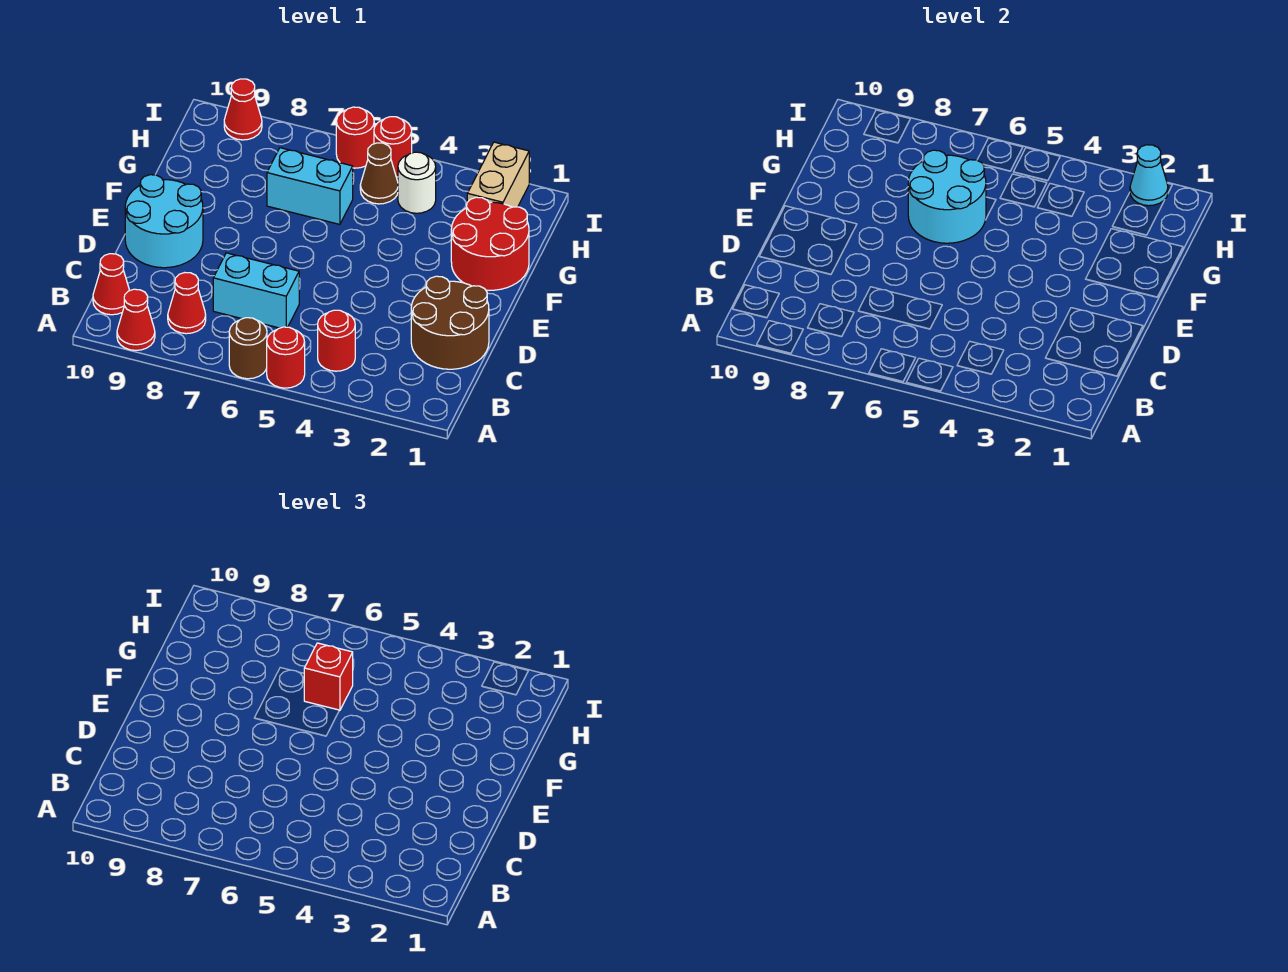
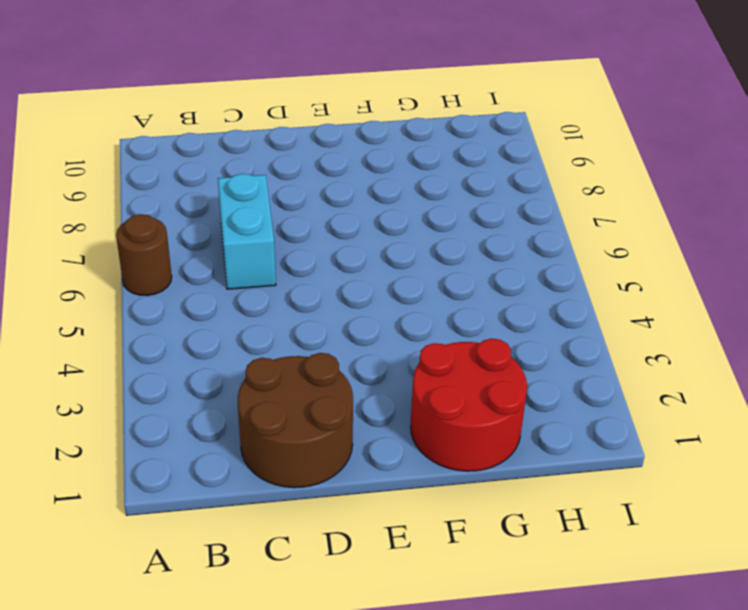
none -> red 1x1 round brick [267,327,305,388]
none -> red 1x1 cone [117,289,155,350]
none -> red 1x1 round brick [318,310,355,371]

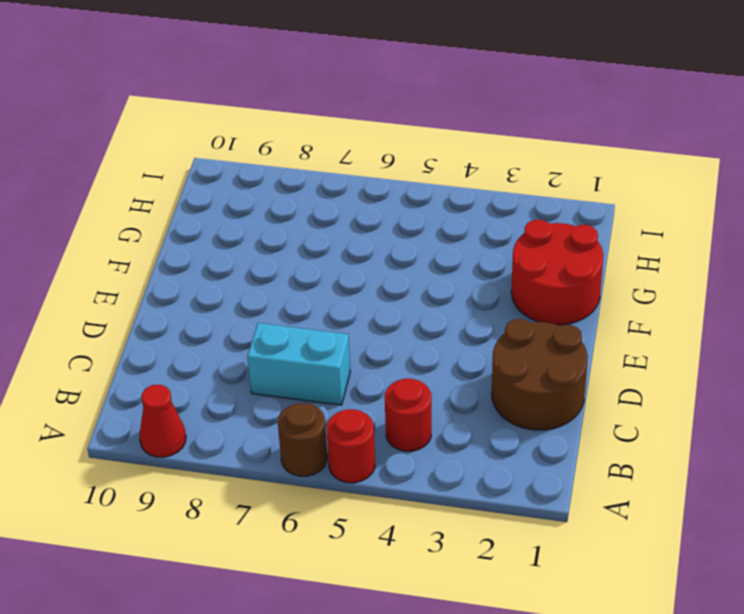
none -> red 1x1 cone [168,273,206,334]
none -> red 1x1 cone [93,254,130,315]
none -> cyan 2x2 round brick [125,175,203,268]

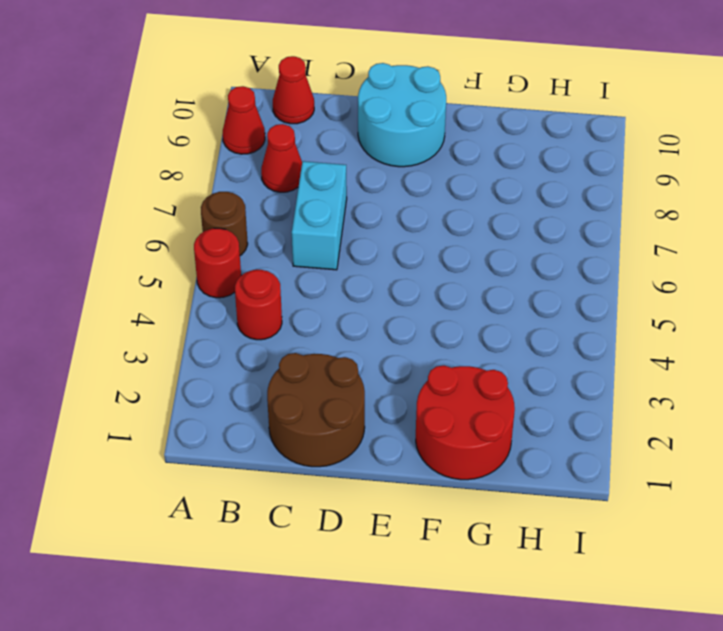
none -> cyan 1x2 brick [267,148,353,224]
none -> tan 1x2 brick [467,142,529,207]
none -> white 1x1 round brick [398,152,436,213]

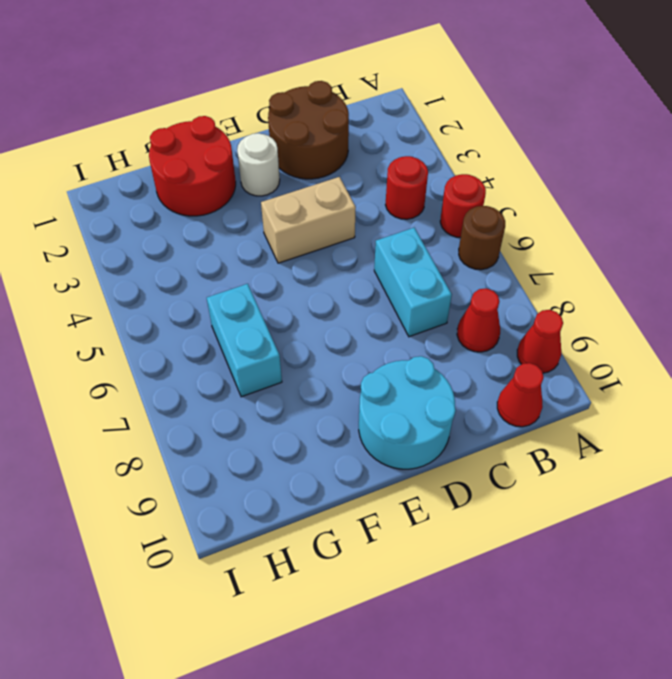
tan 1x2 brick [261,177,356,263] -> tan 1x2 brick moved to [467,142,529,207]
white 1x1 round brick [237,133,280,196] -> white 1x1 round brick moved to [398,152,436,213]
none -> brown 1x1 cone [360,143,398,204]
none -> red 1x1 round brick [374,117,412,177]
none -> red 1x1 round brick [336,107,374,168]

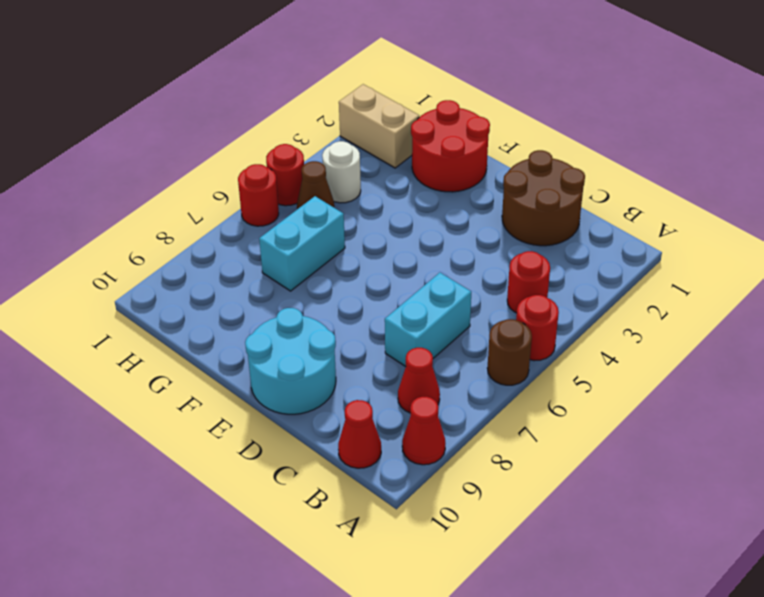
none -> red 1x1 cone [224,79,262,140]
none -> cyan 2x2 round brick [908,150,986,243]
none -> cyan 1x1 cone [1130,145,1168,206]

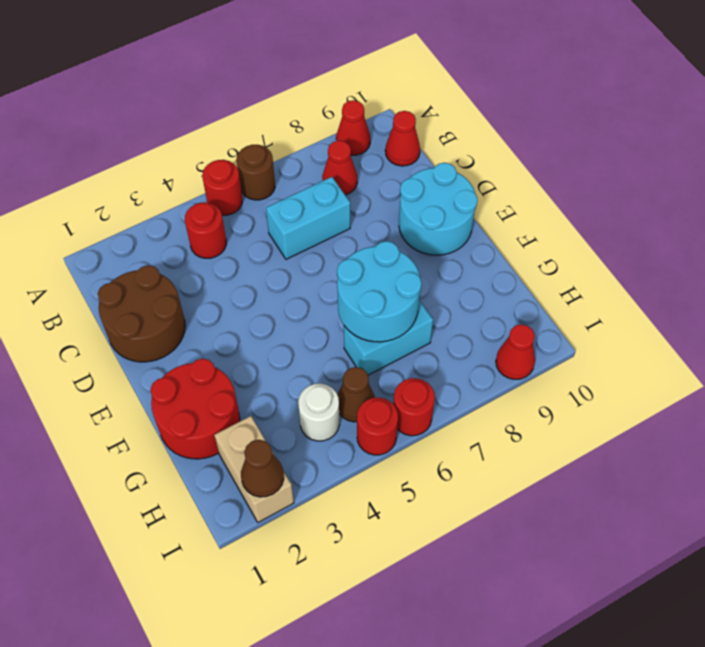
brown 1x1 cone [241,440,284,497] -> cyan 1x1 cone [1130,145,1168,206]
none -> red 1x1 brick [304,643,353,710]

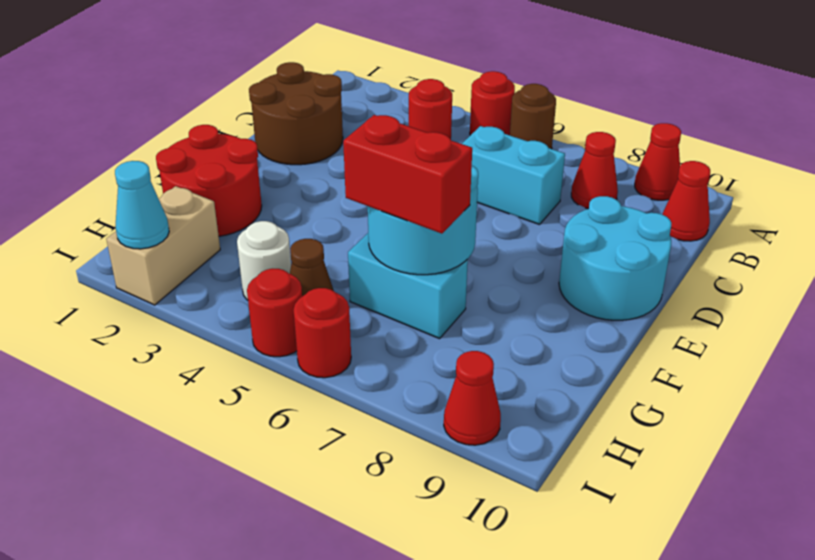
red 1x2 brick [343,115,472,234] -> red 1x1 brick [304,643,353,710]

